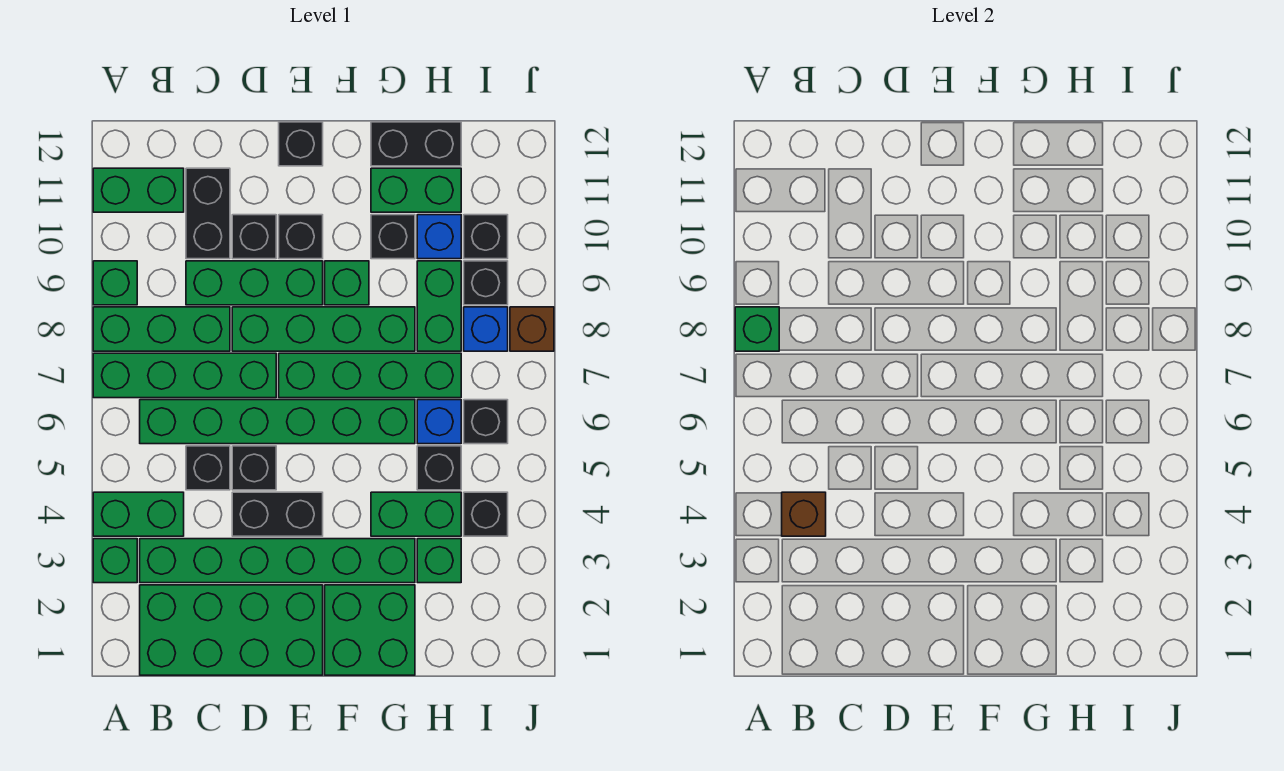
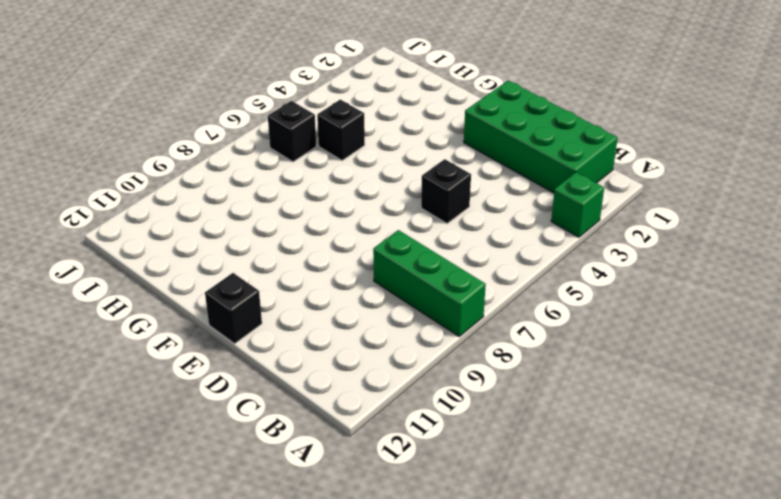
none -> green 1x2 brick [93,492,184,536]
none -> green 1x4 brick [93,353,276,398]
none -> green 1x1 brick [93,261,137,305]
none -> green 1x2 brick [93,168,184,212]

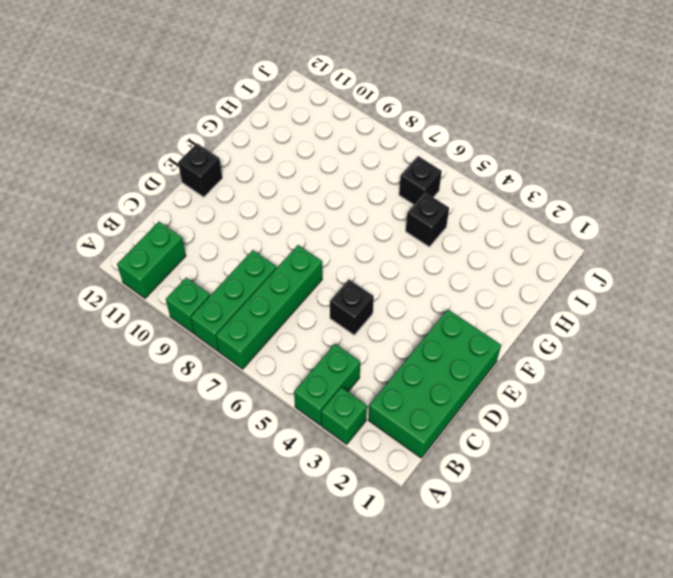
none -> green 1x6 brick [140,539,415,583]
none -> green 1x6 brick [140,400,415,444]
none -> black 1x1 brick [186,446,230,490]
none -> green 1x3 brick [186,261,323,305]

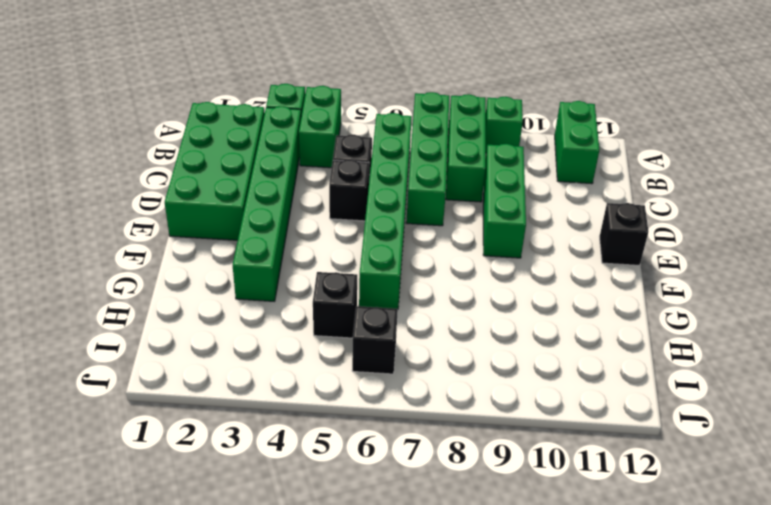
none -> black 1x2 brick [186,168,230,259]
none -> black 1x2 brick [232,492,323,536]
none -> green 1x4 brick [232,307,415,351]
none -> black 1x1 brick [232,215,276,259]

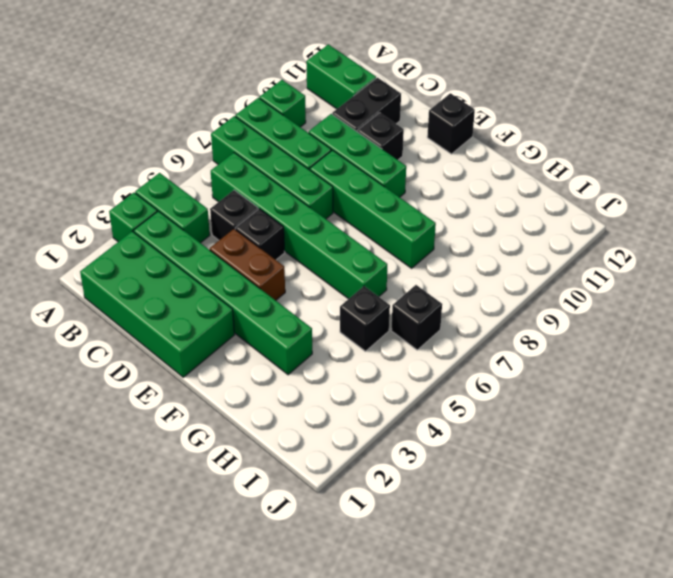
brown 1x2 brick [210,229,285,300] -> black 1x2 brick [232,492,323,536]
none -> green 1x4 brick [279,353,461,398]
none -> black 1x1 brick [279,215,323,259]
none -> green 2x2 brick [325,585,415,675]
none -> green 1x1 brick [325,261,369,305]

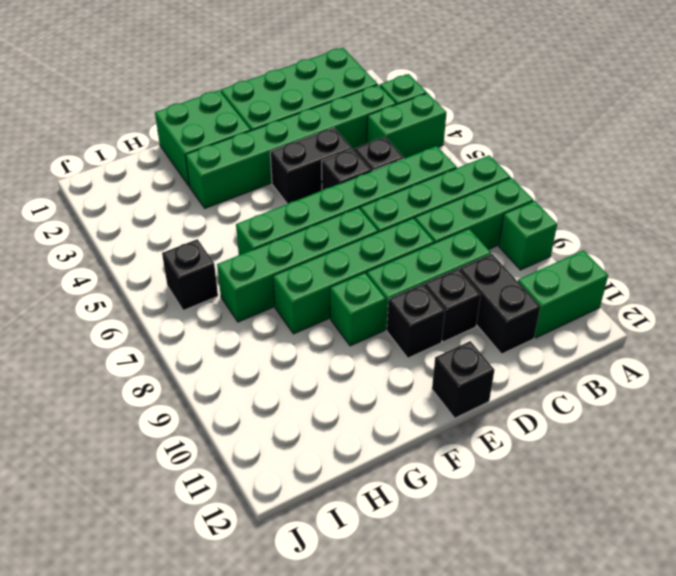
none -> green 1x2 brick [371,492,461,536]
none -> black 1x1 brick [371,215,415,259]
none -> green 1x2 brick [371,168,461,212]
none -> black 1x2 brick [371,122,461,166]

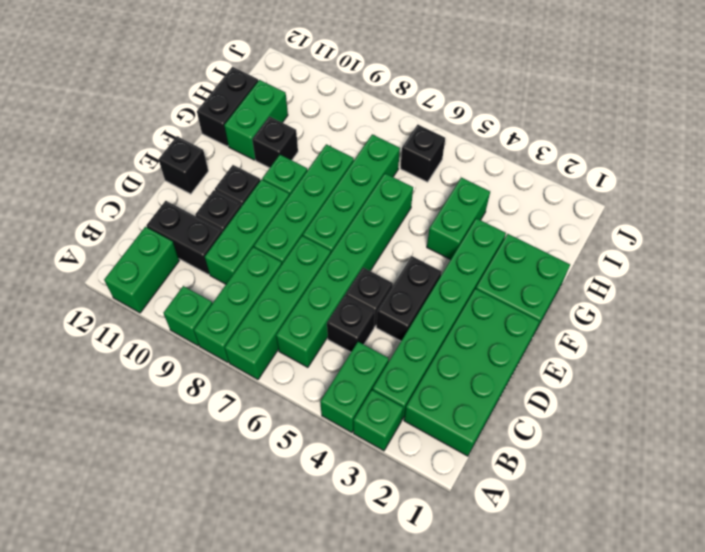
none -> green 1x1 brick [417,539,461,583]
none -> black 1x1 brick [417,446,461,490]
none -> blue 1x1 brick [417,400,461,444]
none -> green 1x2 brick [417,261,461,351]

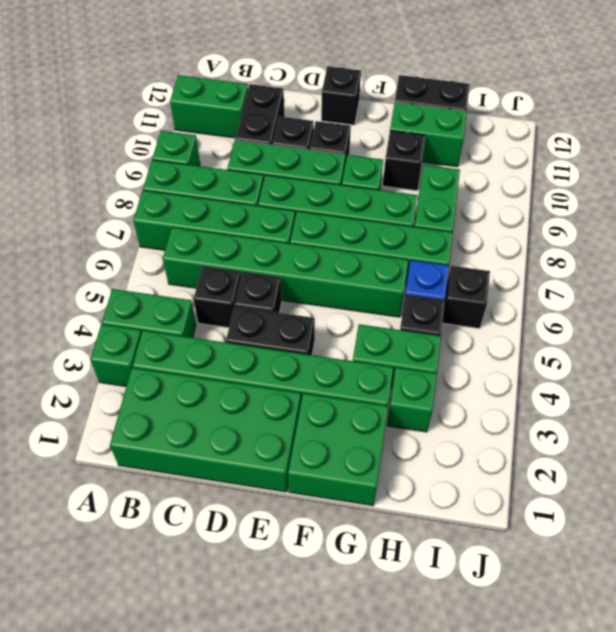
none -> blue 1x1 brick [417,215,461,259]
none -> black 1x1 brick [464,492,508,536]
none -> blue 1x1 brick [464,307,508,351]
none -> black 1x1 brick [464,261,508,305]

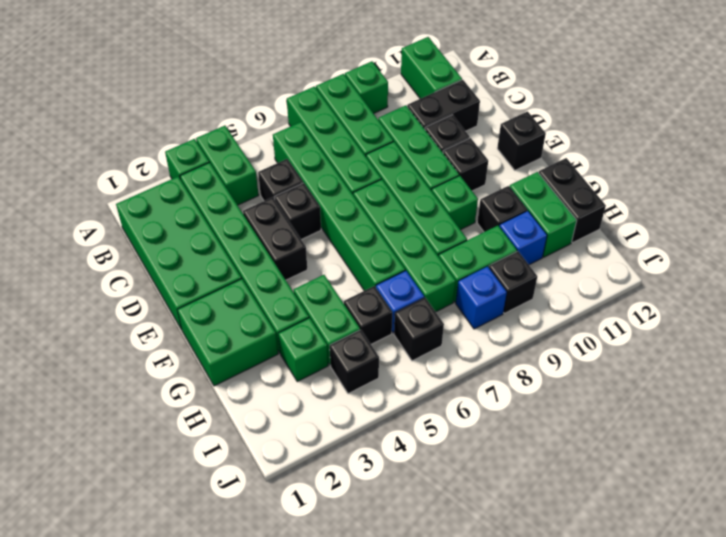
none -> black 1x1 brick [464,215,508,259]
none -> brown 1x1 brick [510,307,554,351]
none -> green 1x1 brick [735,307,779,351]
none -> brown 1x1 brick [782,492,826,536]

